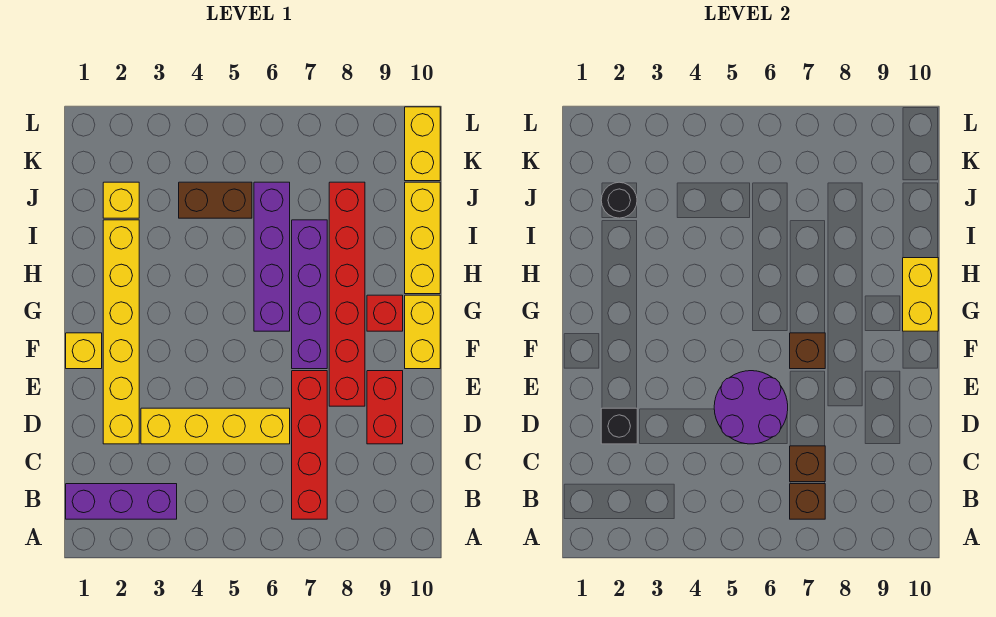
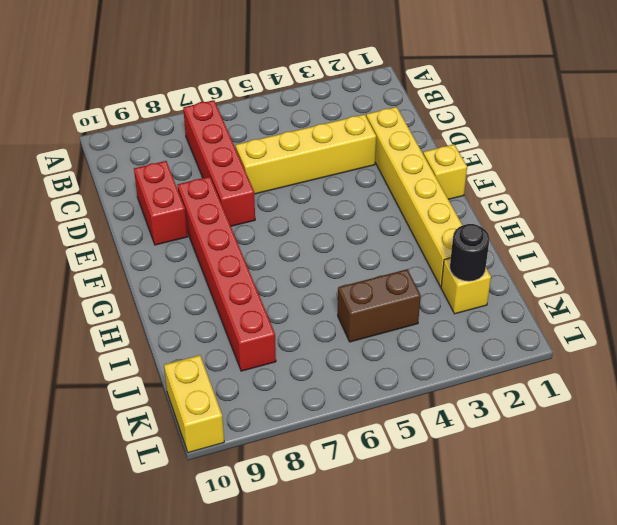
none -> purple 1x3 brick [66,484,177,519]
none -> purple 1x4 brick [292,220,327,369]
none -> yellow 1x2 brick [405,295,440,369]

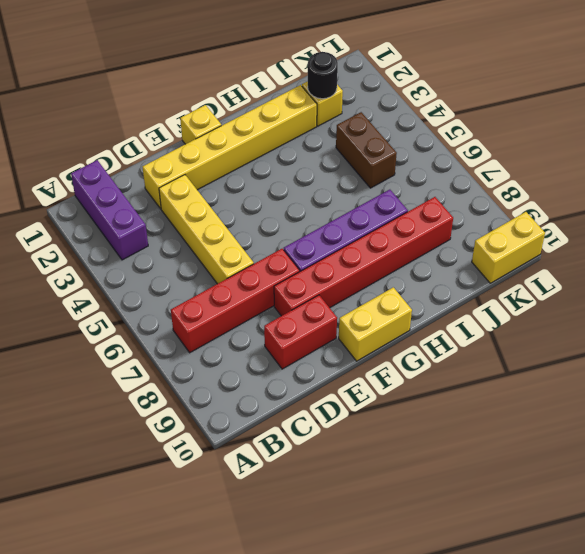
none -> purple 1x4 brick [254,182,290,331]
none -> red 1x1 brick [367,295,403,331]
none -> yellow 1x3 brick [405,182,440,294]

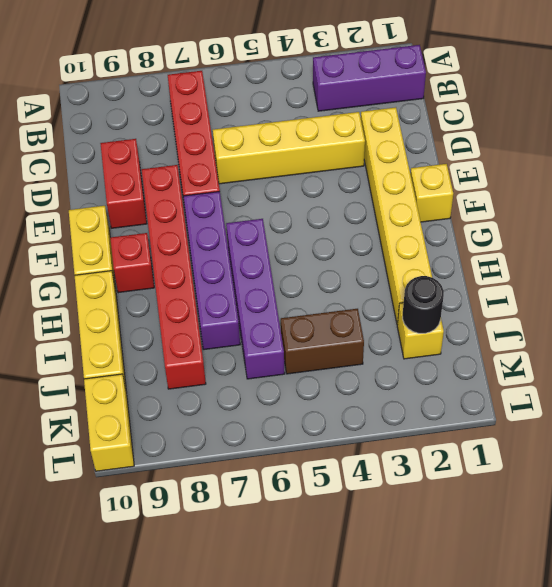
none -> brown 1x1 brick [790,484,825,519]
none -> brown 1x1 brick [790,446,825,482]
none -> black 1x1 brick [601,408,637,444]

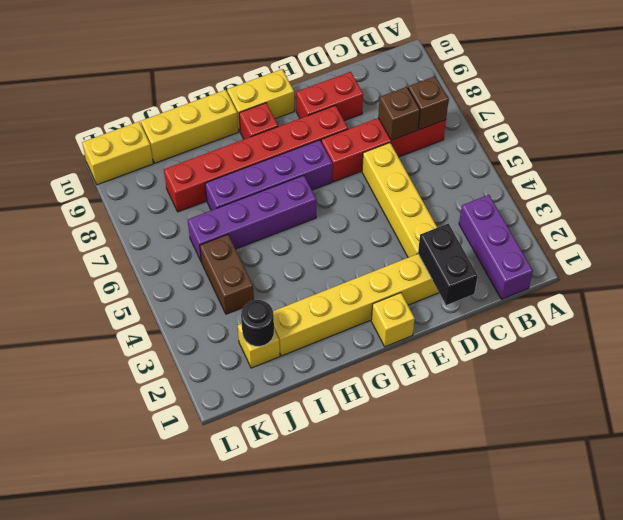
black 1x2 brick [418,223,478,305] -> black 1x1 brick [601,408,637,444]
none -> purple 2x2 round brick [714,371,788,444]
none -> brown 1x1 brick [790,333,825,369]
none -> yellow 1x2 brick [903,258,938,331]

